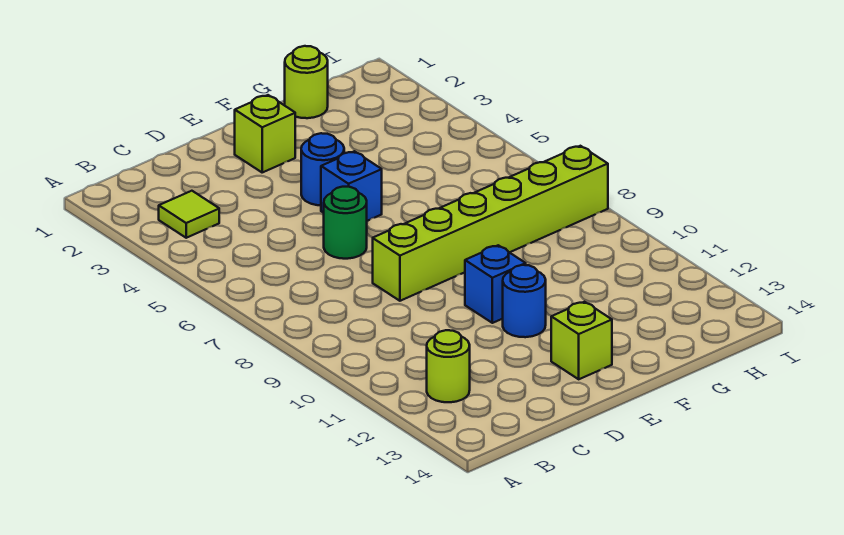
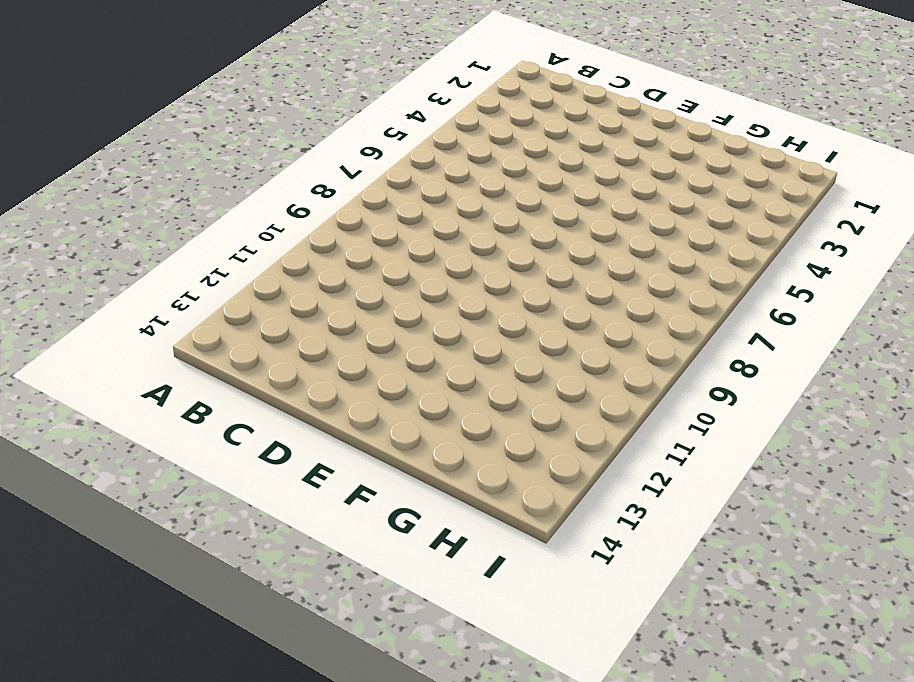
none -> lime 1x1 tile [159,191,219,238]
none -> lime 1x1 round brick [427,330,470,402]

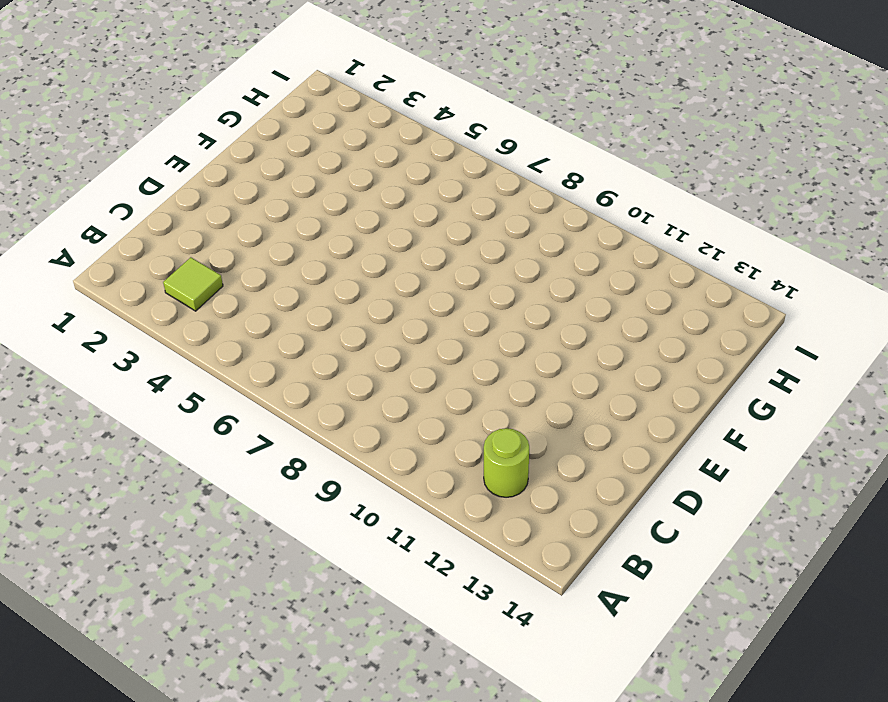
none -> green 1x1 round brick [324,187,367,259]
none -> lime 1x6 brick [373,146,608,301]

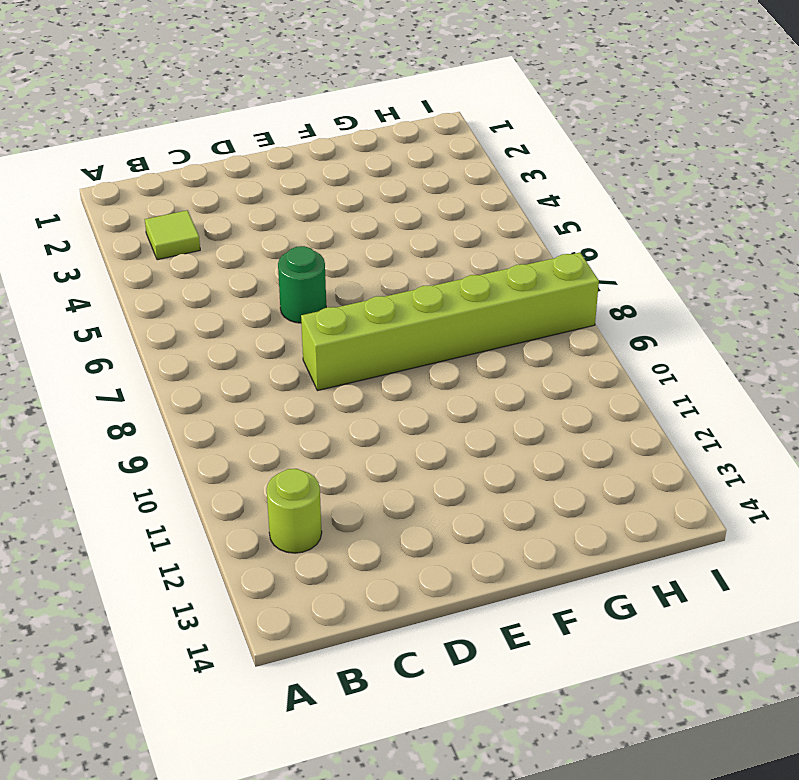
none -> lime 1x1 brick [235,95,295,172]
none -> blue 1x1 round brick [301,133,344,205]

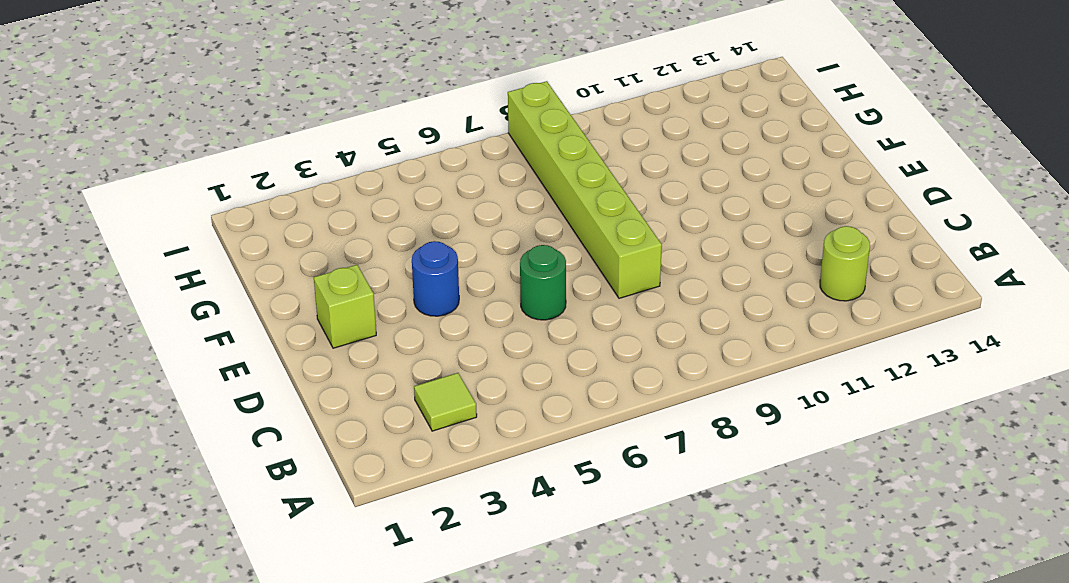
none -> blue 1x1 brick [321,151,382,221]
none -> blue 1x1 brick [465,245,526,323]

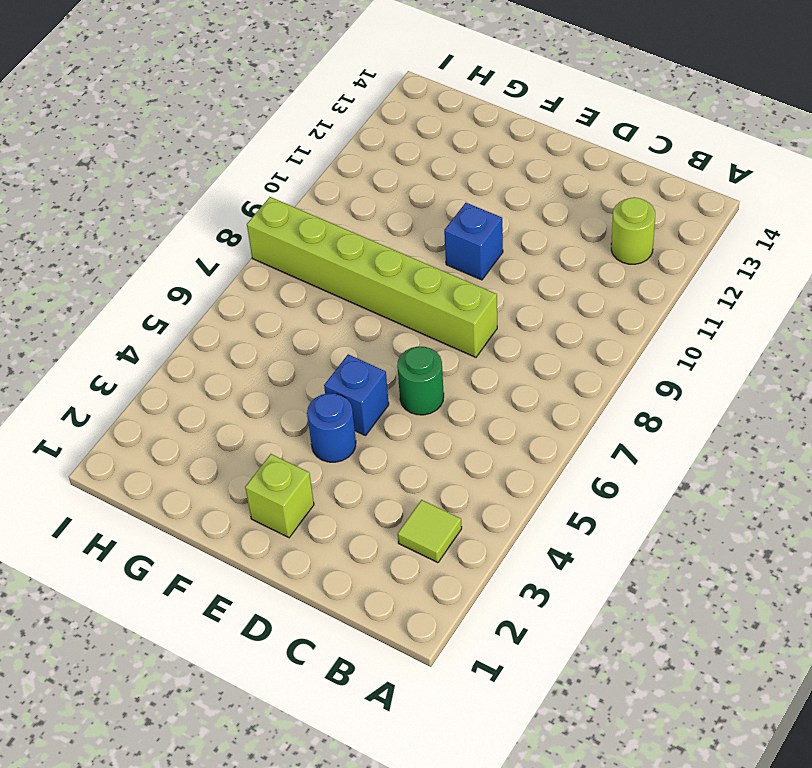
none -> blue 1x1 round brick [503,265,546,337]
none -> lime 1x1 brick [551,302,612,379]

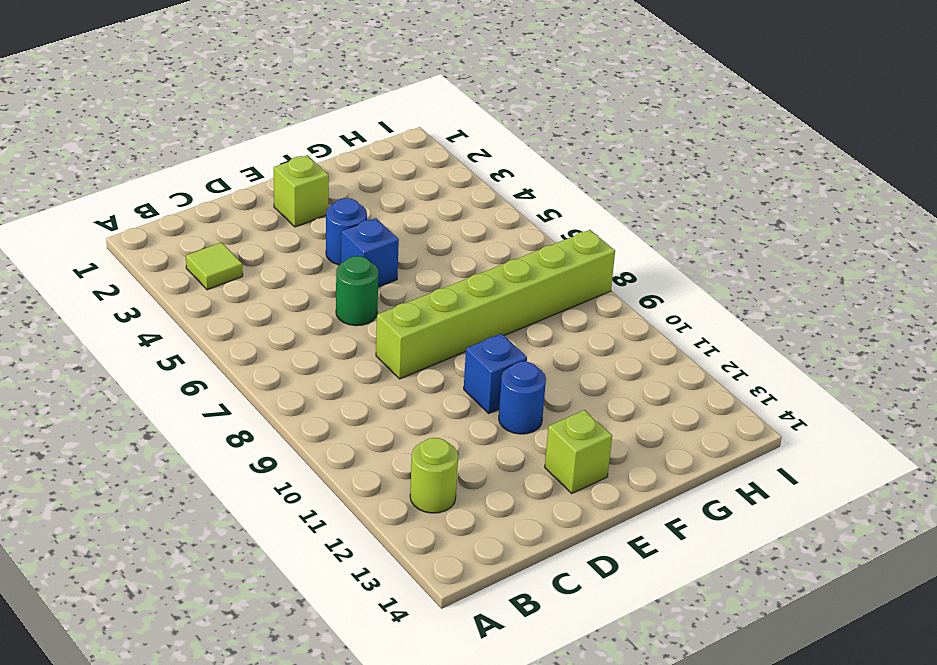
none -> lime 1x1 round brick [285,46,328,118]

